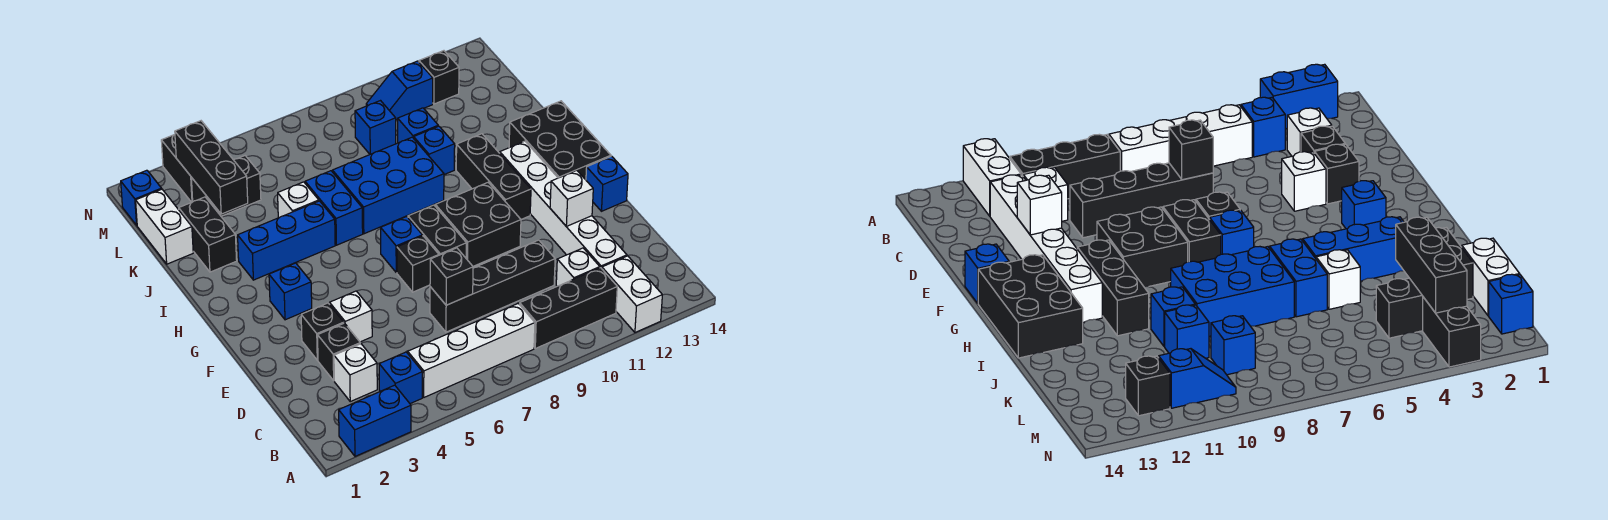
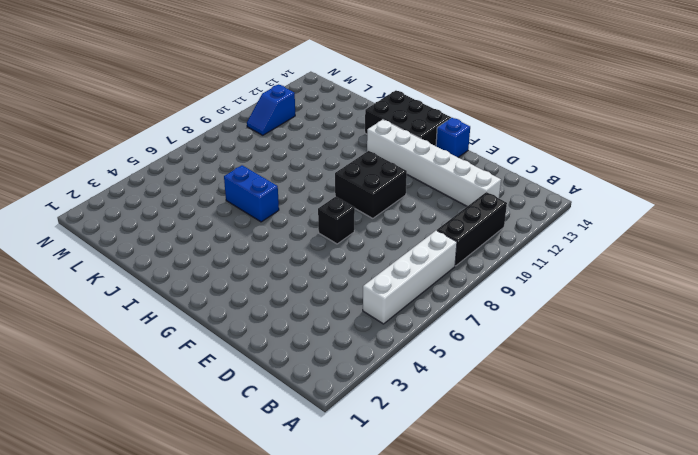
none -> blue 1x2 brick [339,385,411,456]
none -> white 1x2 brick [602,256,662,332]
none -> blue 1x1 brick [379,352,423,404]
none -> white 1x1 brick [334,344,377,401]

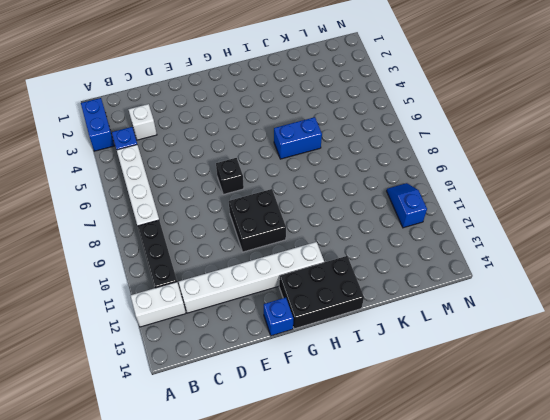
none -> white 1x1 brick [556,248,600,286]
none -> black 1x1 brick [318,323,360,381]
none -> black 1x4 brick [430,240,555,332]
none -> black 1x1 brick [301,303,344,360]

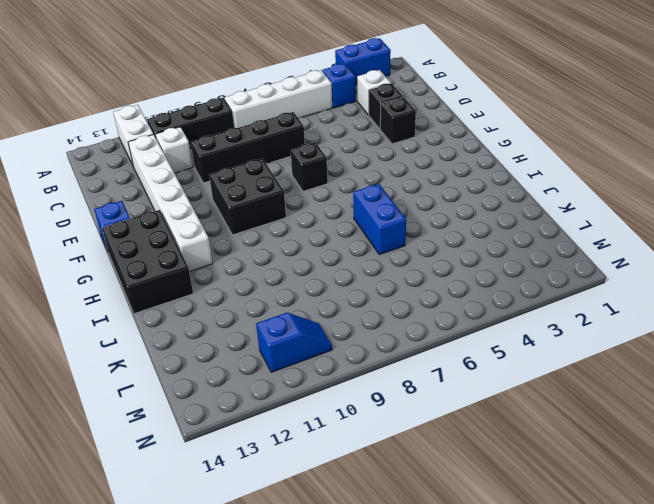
none -> white 1x1 brick [330,291,372,342]
none -> black 1x2 brick [408,205,466,258]
none -> blue 1x1 brick [269,263,312,320]
none -> blue 1x1 brick [381,217,422,272]

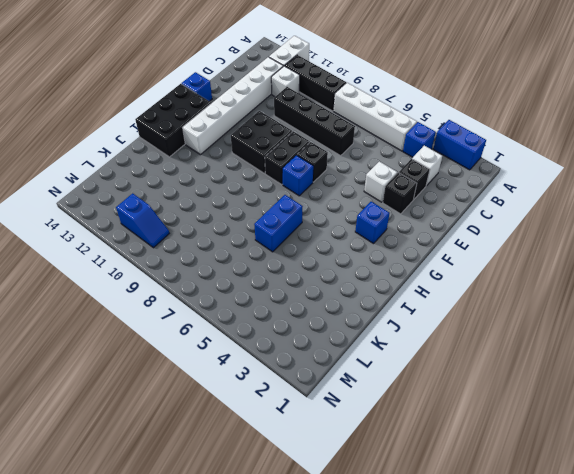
none -> black 1x3 brick [456,134,531,219]
none -> blue 1x3 brick [238,201,335,280]
none -> blue 2x3 brick [332,137,444,234]
none -> black 1x2 brick [179,197,237,272]

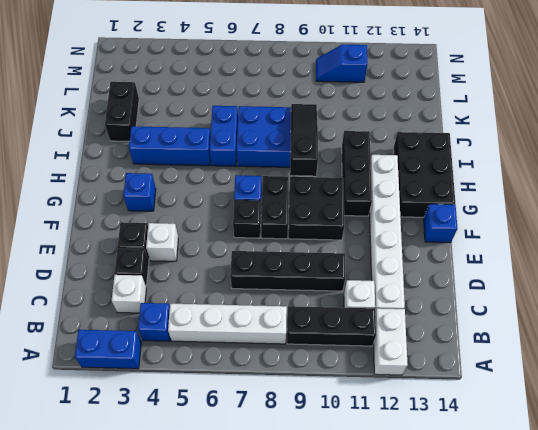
black 1x3 slope [290,104,318,176] -> none
none -> white 1x1 brick [278,182,319,218]
none -> blue 1x1 brick [414,126,455,175]
none -> white 1x2 brick [136,189,193,264]
none -> blue 1x1 brick [398,108,438,143]

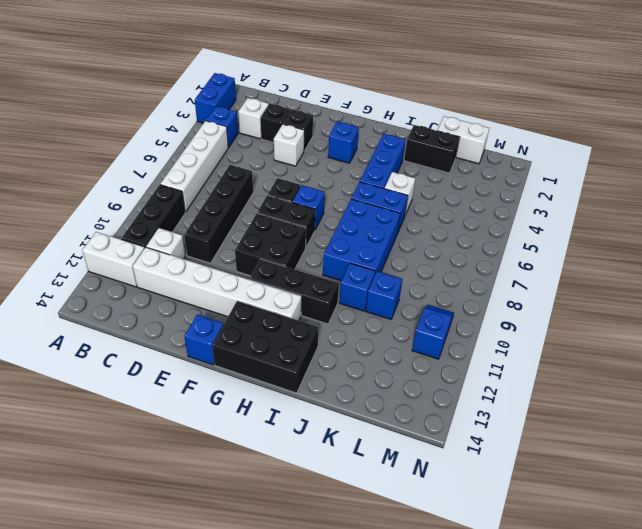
none -> black 1x2 brick [191,156,261,216]
none -> blue 1x1 brick [355,101,396,154]
none -> blue 1x1 brick [121,170,162,225]
none -> black 1x2 brick [161,135,193,202]

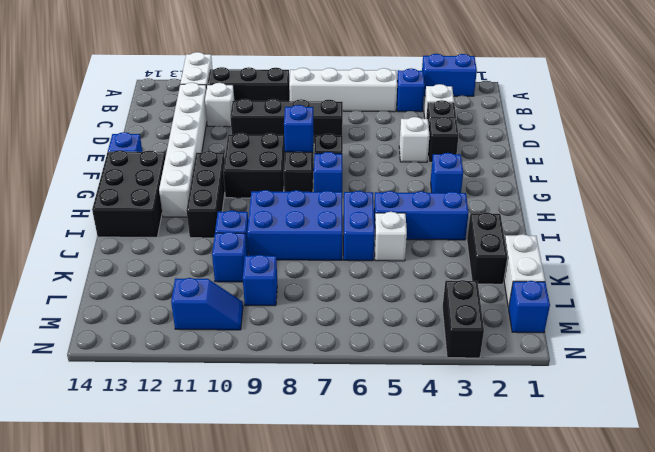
blue 1x1 brick [284,105,314,152] -> none
none -> black 1x2 brick [191,156,261,216]
none -> black 1x1 brick [419,51,459,104]
none -> black 1x1 brick [430,248,473,305]
none -> white 1x1 brick [550,170,593,226]

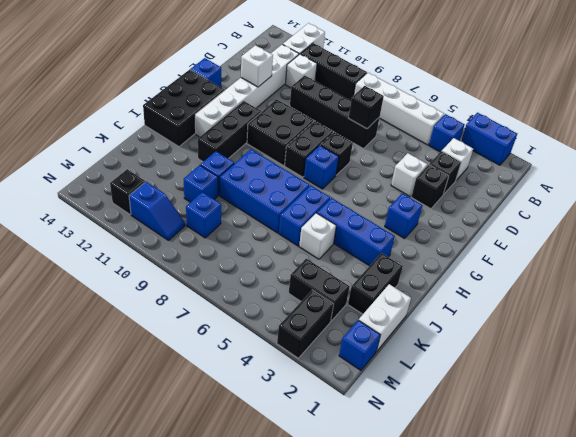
none -> black 1x3 brick [175,121,248,214]

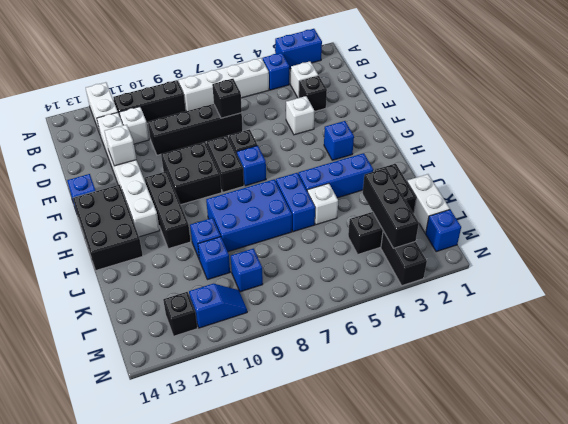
none -> black 1x1 brick [301,303,344,360]

